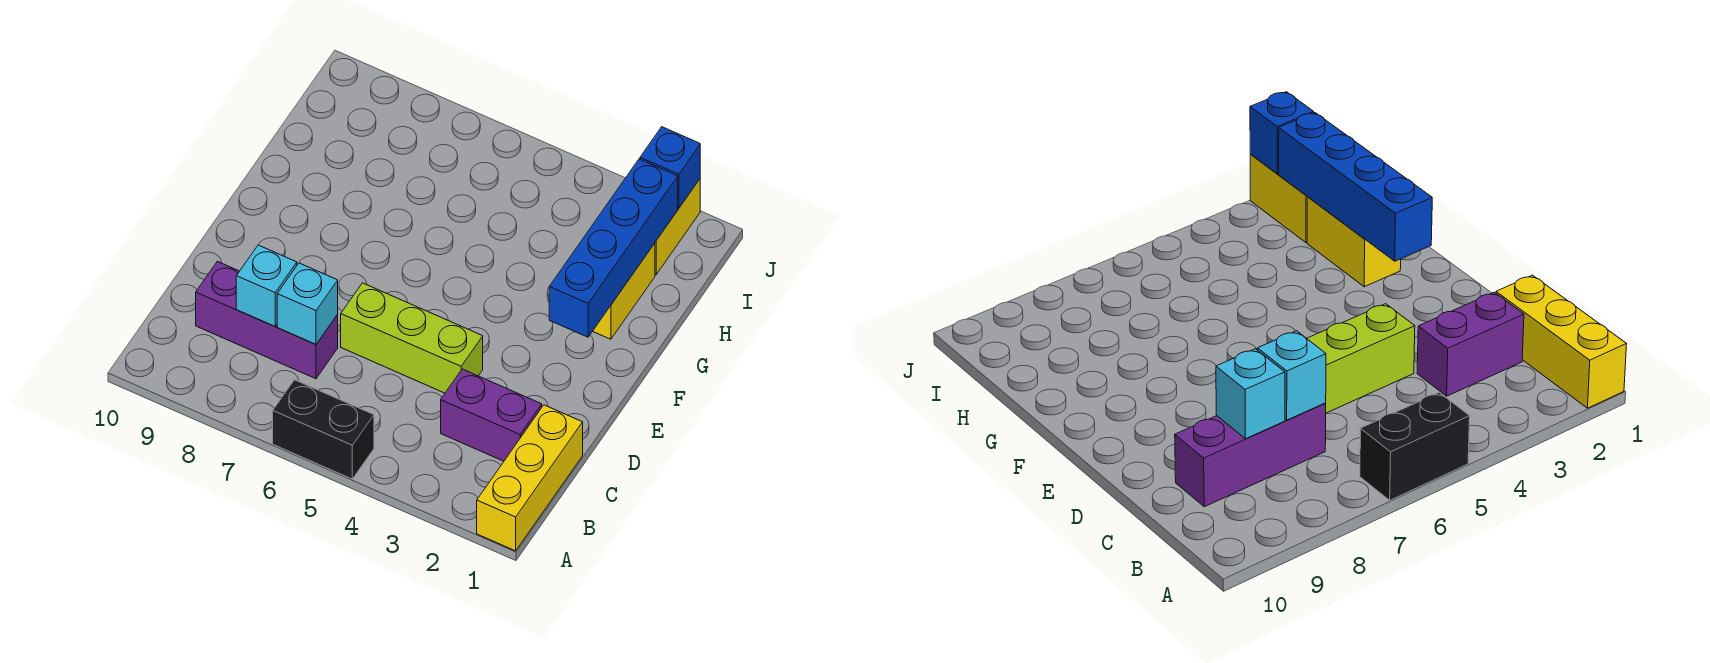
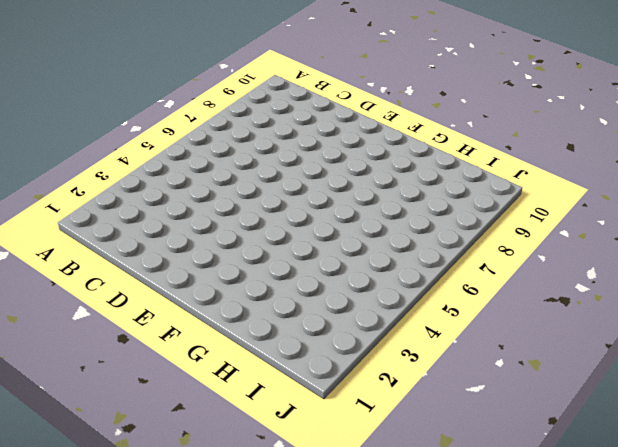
none -> yellow 1x3 brick [477,405,583,551]
none -> black 1x2 brick [273,380,374,479]

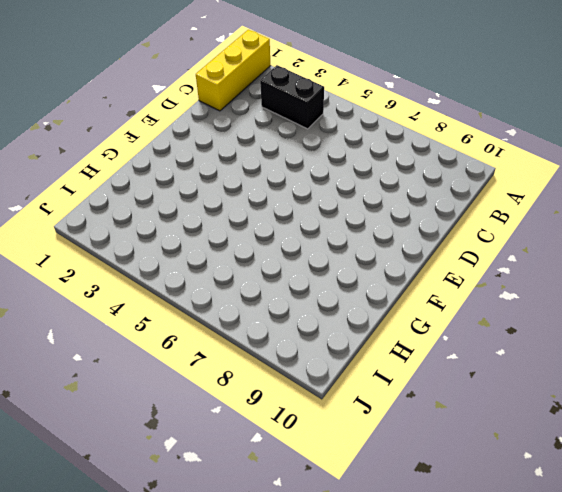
black 1x2 brick [260,65,324,129] -> black 1x2 brick moved to [273,380,374,479]
none -> purple 1x2 brick [441,369,542,461]
none -> purple 1x3 brick [196,261,338,379]

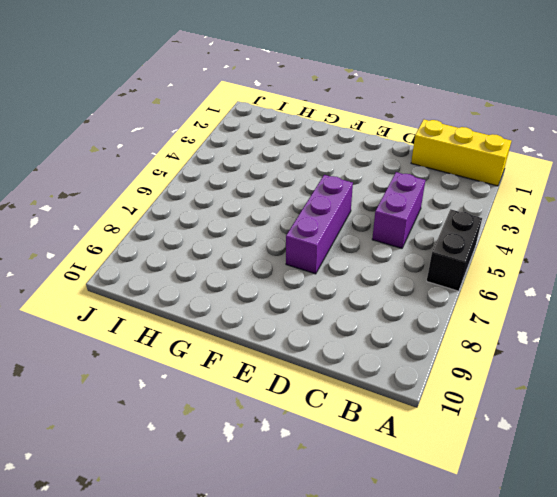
purple 1x2 brick [372,172,425,248] -> purple 1x2 brick moved to [441,369,542,461]
purple 1x3 brick [286,175,353,274] -> purple 1x3 brick moved to [196,261,338,379]
none -> lime 1x3 brick [341,283,483,393]
none -> yellow 1x2 brick [593,243,655,339]

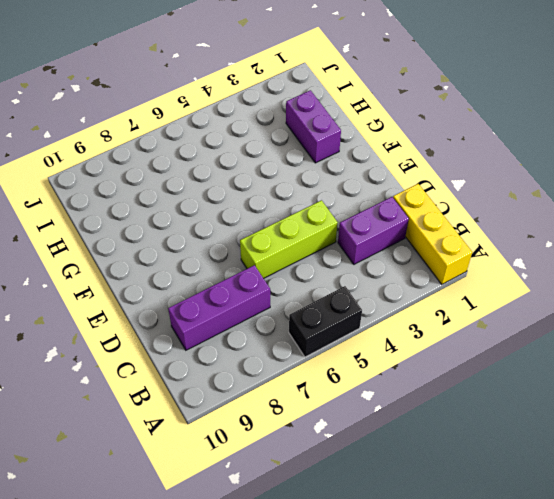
purple 1x2 brick [286,90,341,163] -> yellow 1x2 brick [593,243,655,339]
none -> yellow 1x2 brick [655,179,700,275]
none -> cyan 1x1 brick [277,263,338,344]

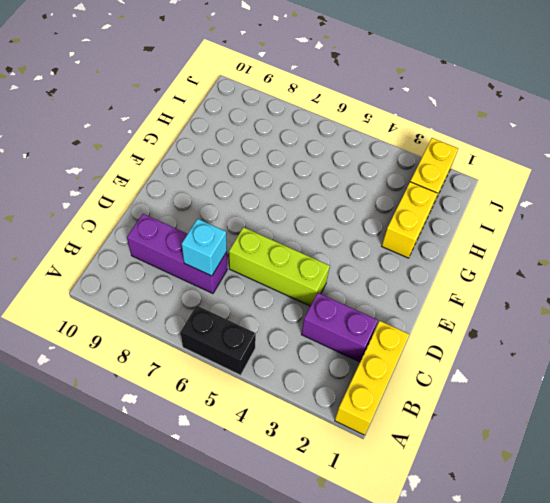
none -> cyan 1x1 brick [236,245,297,326]
none -> blue 1x4 brick [549,159,678,337]

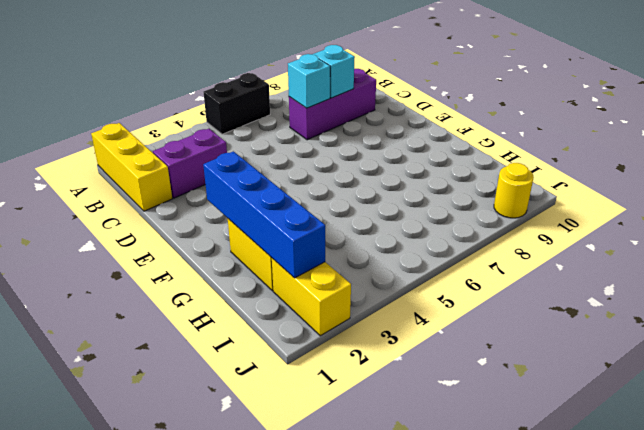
yellow 1x1 round brick [494,163,534,218] -> none
none -> lime 1x3 brick [341,283,483,393]
none -> blue 1x1 brick [640,127,700,208]

